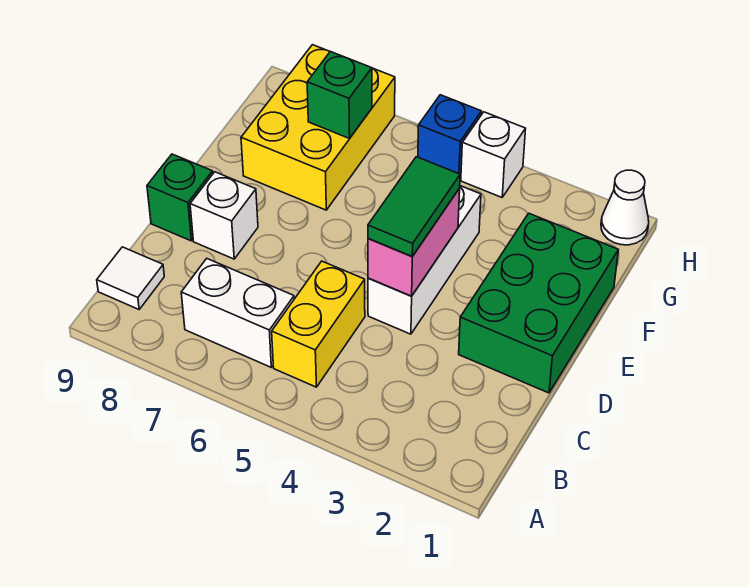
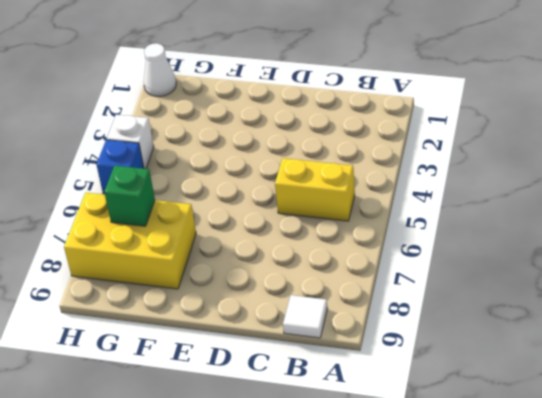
none -> white 1x2 brick [181,259,294,367]
none -> green 2x3 brick [459,213,618,393]
none -> white 1x3 brick [368,186,481,334]

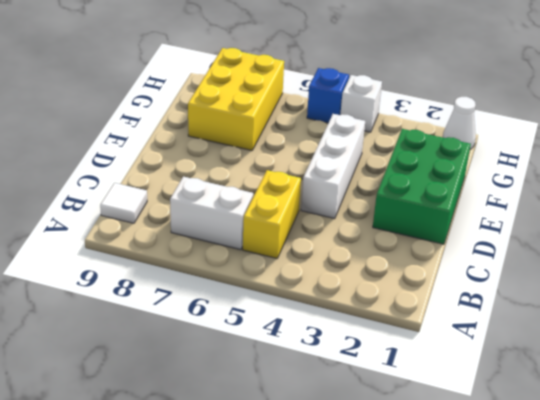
none -> white 1x1 brick [190,172,258,259]
none -> green 1x1 brick [147,154,213,241]
none -> pink 1x2 brick [368,188,460,296]

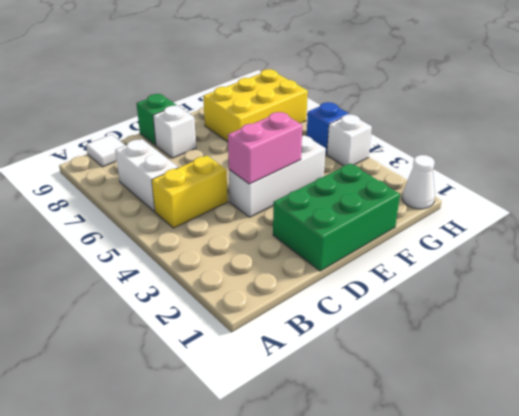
none -> green 1x1 brick [307,52,372,138]
none -> green 1x2 tile [368,157,460,256]

